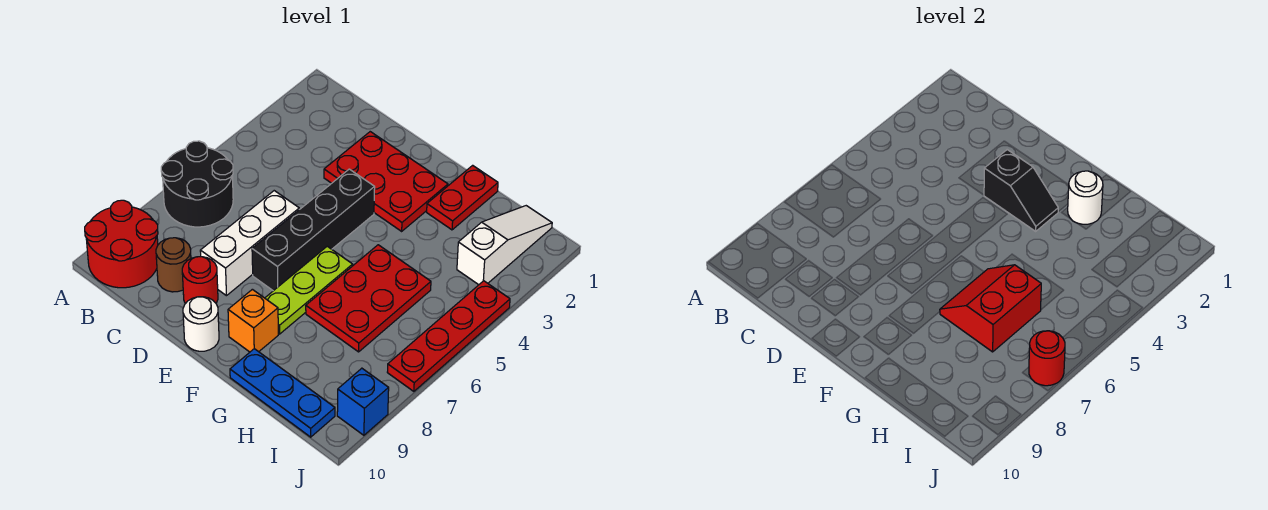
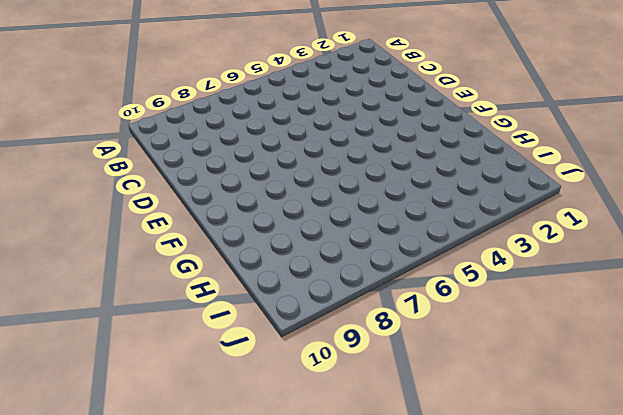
none -> black 2x2 round brick [161,141,233,227]
none -> red 2x2 round brick [85,200,158,288]
none -> brown 1x1 round brick [156,238,191,292]

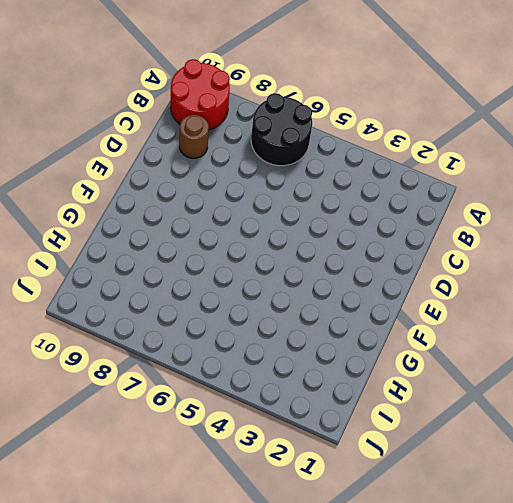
none -> red 2x3 plate [324,132,448,231]
none -> white 1x3 brick [200,191,299,296]
none -> red 1x1 round brick [182,257,218,304]

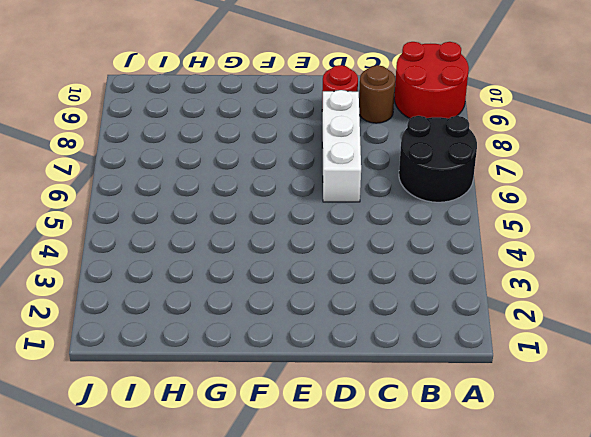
none -> red 2x3 plate [324,132,448,231]
none -> black 1x4 brick [252,169,375,291]
none -> white 1x1 round brick [183,297,219,351]

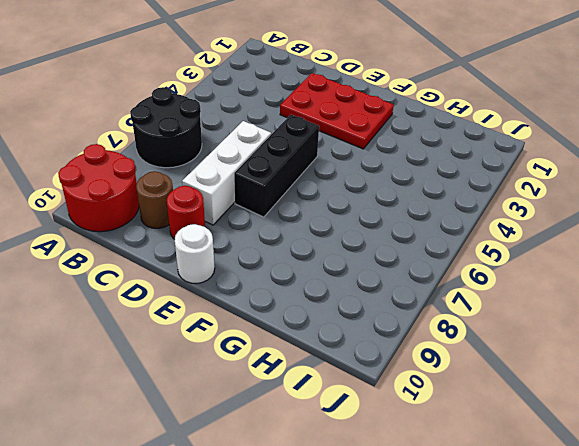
black 1x3 brick [234,115,319,217] -> black 1x4 brick [252,169,375,291]
none -> lime 1x3 plate [265,246,353,334]
none -> orange 1x1 brick [228,289,278,352]
none -> red 1x2 plate [427,165,498,230]

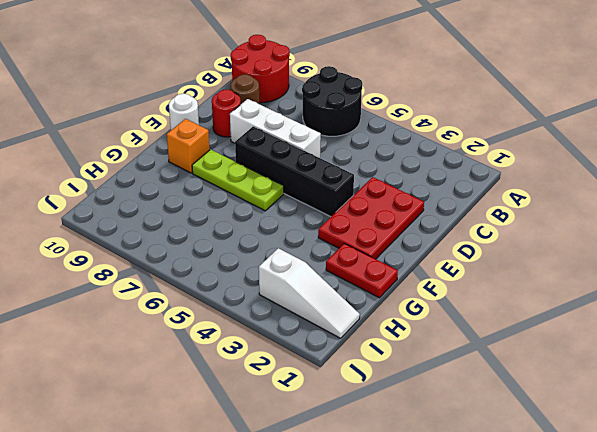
none -> red 2x3 plate [306,245,431,352]
none -> blue 1x3 plate [230,349,335,437]
none -> red 1x4 plate [387,281,510,391]

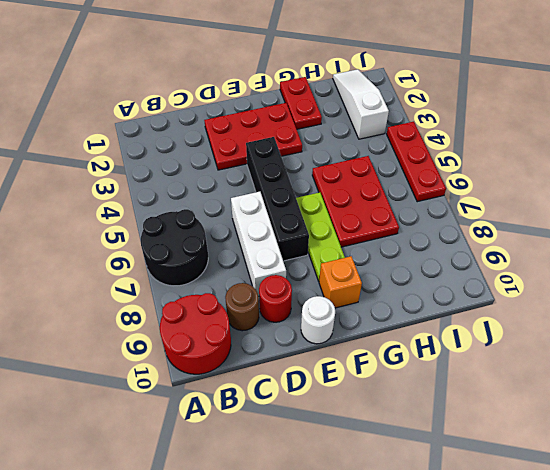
red 1x3 plate [387,122,446,202] -> red 1x4 plate [387,281,510,391]
none -> blue 1x3 plate [230,349,335,437]
none -> blue 1x1 brick [337,368,389,435]
none -> black 1x2 slope [984,150,1058,231]

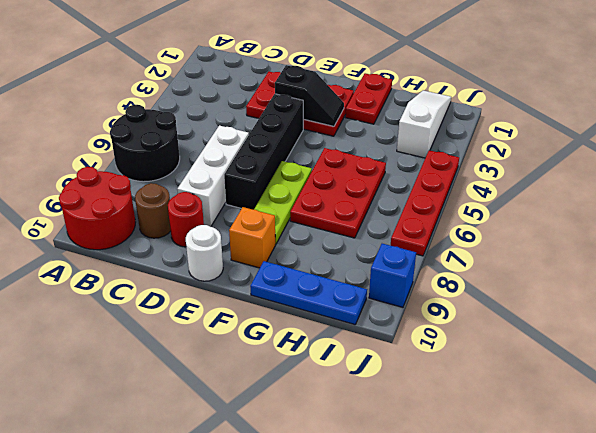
none -> white 1x1 round brick [1068,171,1103,224]
none -> red 2x2 slope [940,265,1041,352]
none -> red 1x1 round brick [1029,331,1065,386]

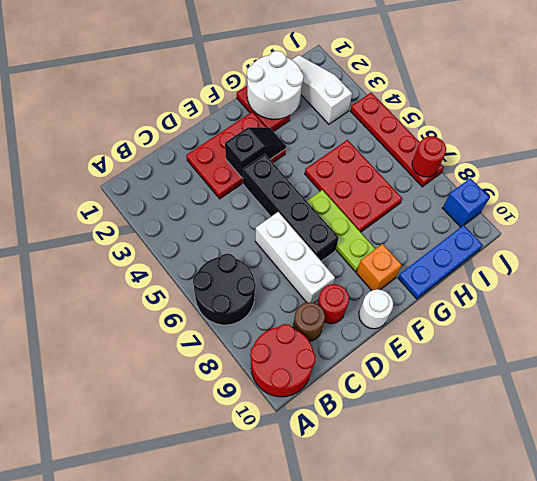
white 2x2 round brick [247,51,304,119] -> white 1x1 round brick [1068,171,1103,224]
none -> red 2x2 slope [940,265,1041,352]

